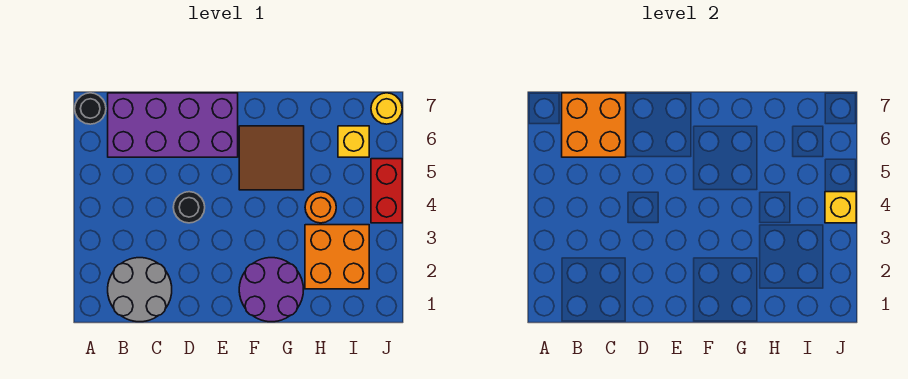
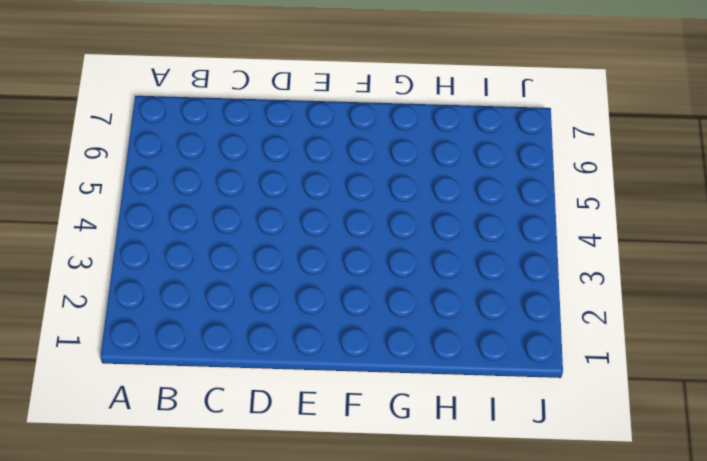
none -> black 1x1 round brick [75,93,106,124]
none -> grey 2x2 round brick [108,258,172,322]
none -> purple 2x4 brick [108,93,238,157]

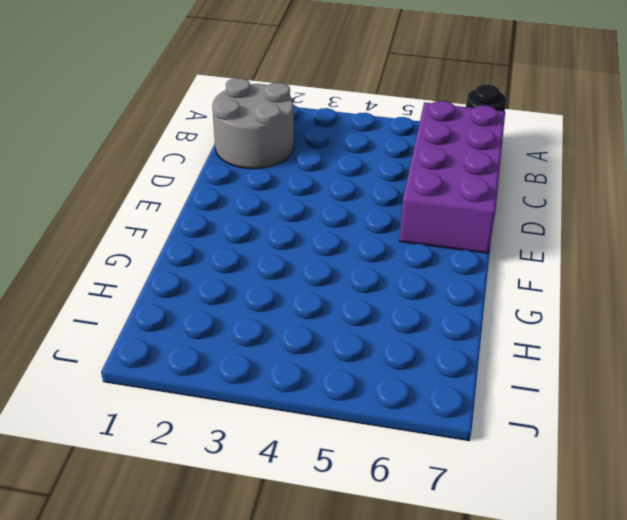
none -> black 1x1 round brick [173,192,205,223]
none -> purple 2x2 round brick [239,258,304,322]
none -> brown 2x2 tile [239,126,304,190]

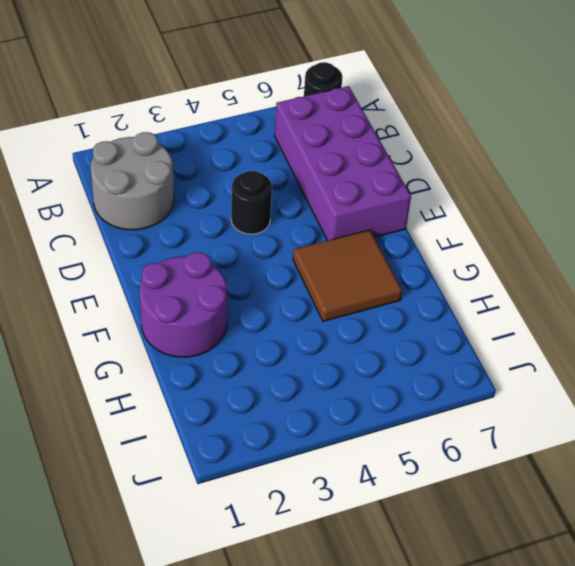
none -> orange 2x2 brick [305,225,369,289]
none -> orange 1x1 round brick [305,192,336,223]
none -> yellow 1x1 brick [338,126,369,157]

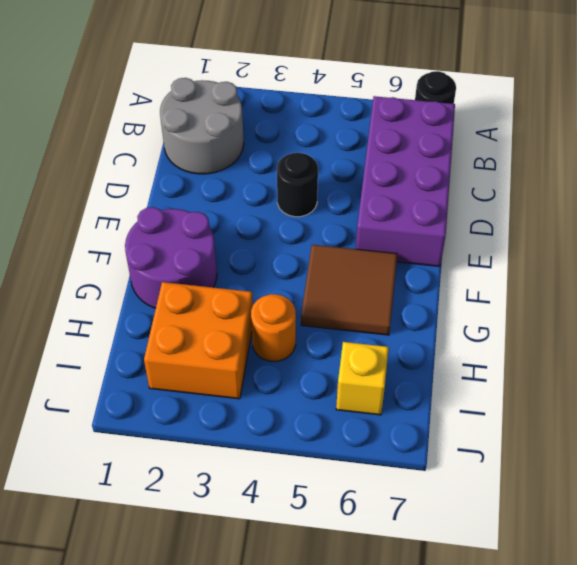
none -> red 1x2 brick [371,159,402,223]
none -> yellow 1x1 round brick [371,93,402,124]
none -> orange 2x2 brick [562,93,626,157]

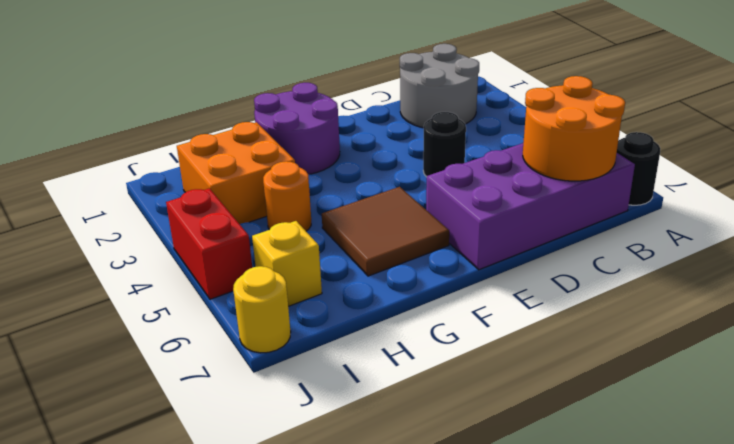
orange 2x2 round brick [523,76,625,181] -> orange 2x2 brick [562,93,626,157]
none -> yellow 1x1 brick [825,192,856,223]

